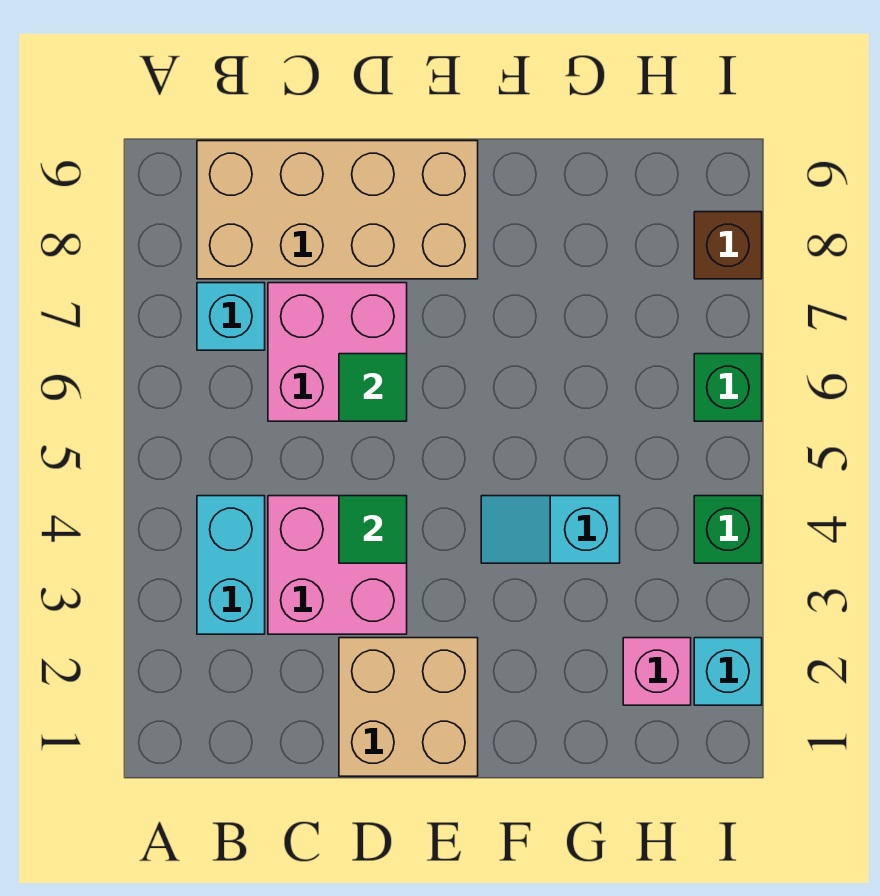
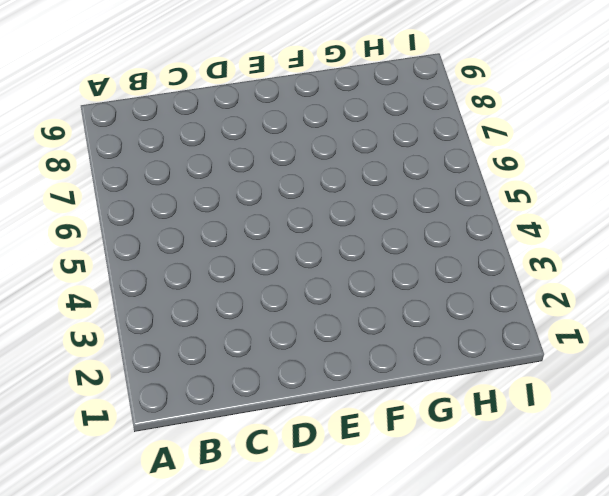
none -> cyan 1x2 brick [197,496,265,634]
none -> cyan 1x1 brick [197,283,265,350]
none -> tan 2x4 brick [197,141,478,279]

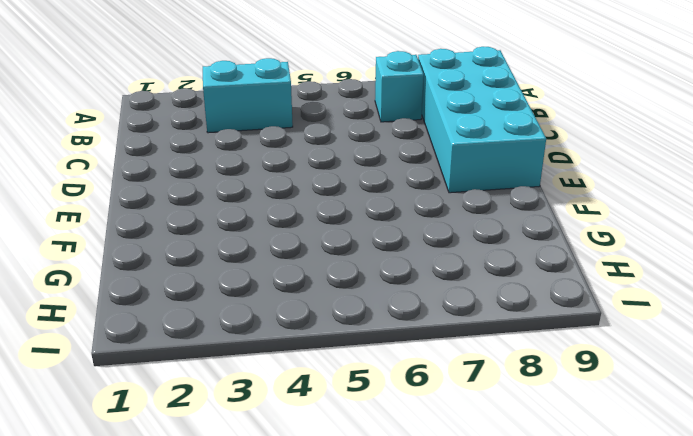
cyan 2x4 brick [418,47,546,193] -> tan 2x4 brick [197,141,478,279]
none -> pink 2x2 brick [268,496,407,634]
none -> pink 2x2 brick [268,283,407,421]
none -> tan 2x2 brick [339,638,478,776]

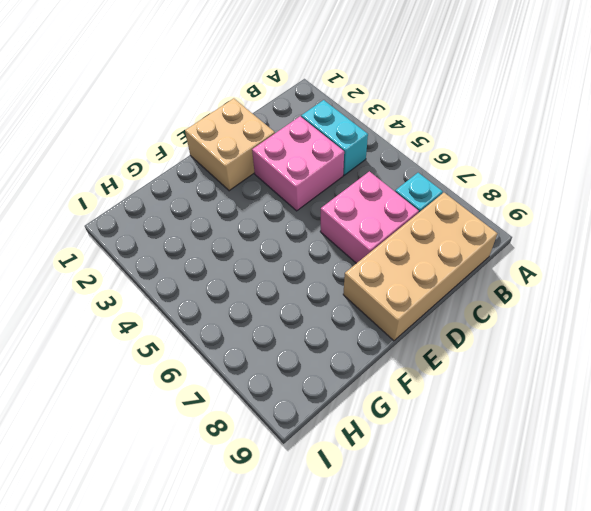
none -> cyan 1x2 slope [481,496,620,563]
none -> pink 1x1 brick [623,638,691,705]
none -> cyan 1x1 brick [694,638,762,705]

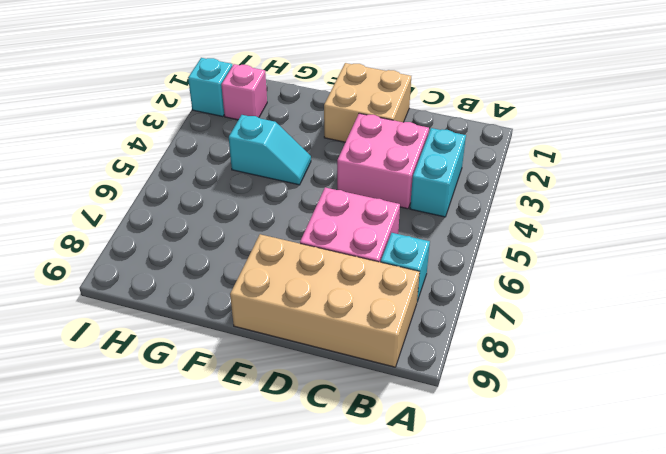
none -> green 1x1 brick [694,496,762,563]
none -> green 1x1 brick [694,354,762,421]
none -> brown 1x1 brick [694,212,762,279]

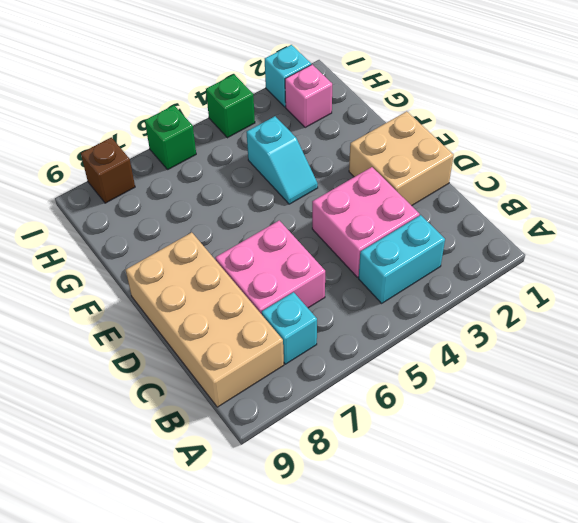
none -> green 1x1 tile [339,496,407,563]
none -> green 1x1 tile [339,354,407,421]

